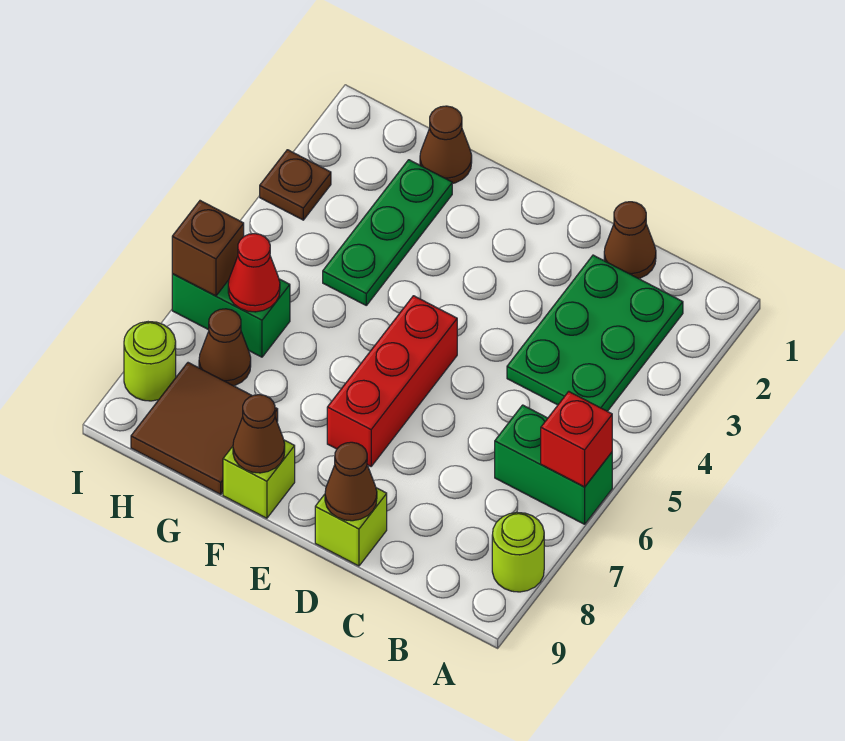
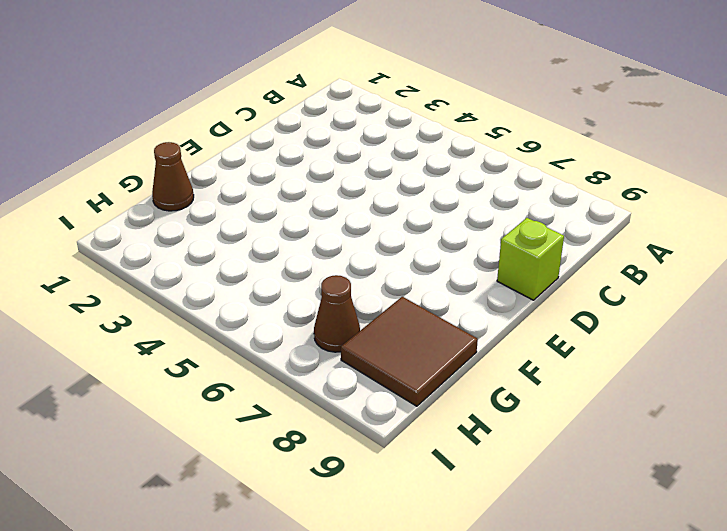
none -> green 1x2 brick [495,405,612,524]
none -> lime 1x1 round brick [492,512,544,592]
none -> green 2x3 plate [507,255,683,411]

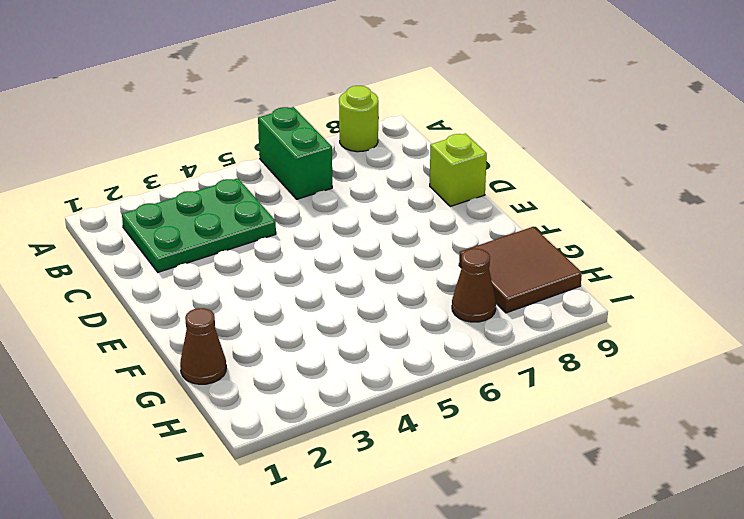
none -> brown 1x1 cone [604,202,656,279]
none -> red 1x3 brick [327,296,457,466]
none -> lime 1x1 brick [223,440,295,518]

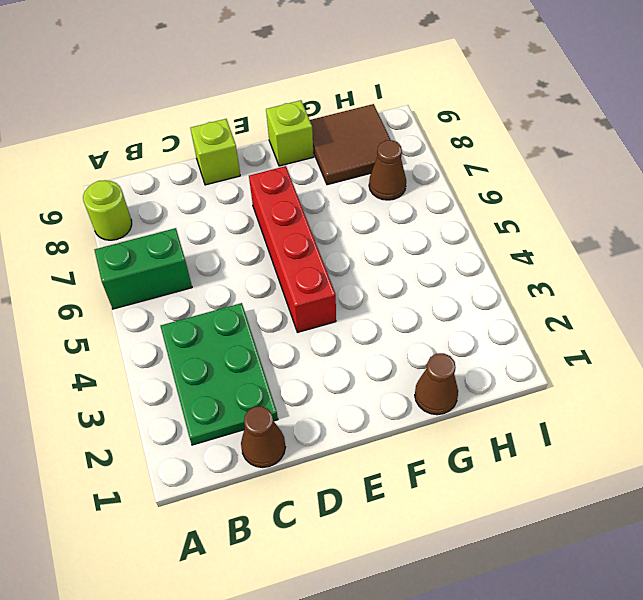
red 1x4 brick [249,166,336,332] -> red 1x3 brick [327,296,457,466]
none -> green 1x3 plate [323,160,452,305]
none -> green 1x2 brick [172,274,290,357]
none -> brown 1x1 plate [260,150,331,220]

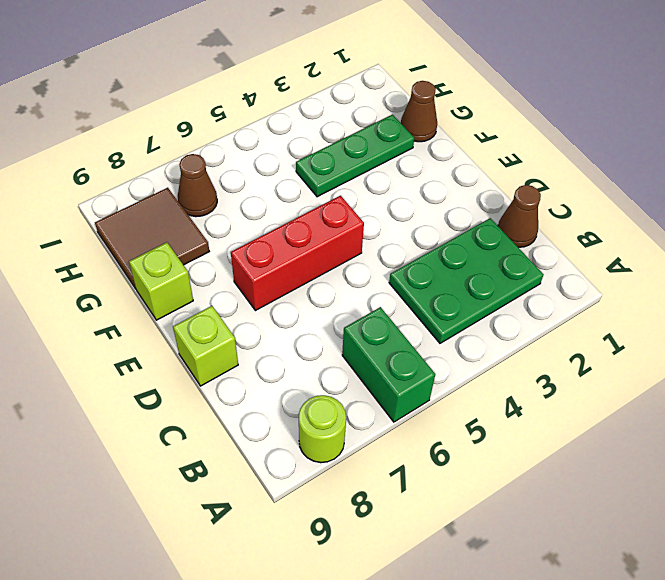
none -> green 1x2 brick [172,274,290,357]
none -> brown 1x1 plate [260,150,331,220]
none -> lime 1x1 round brick [124,322,176,401]

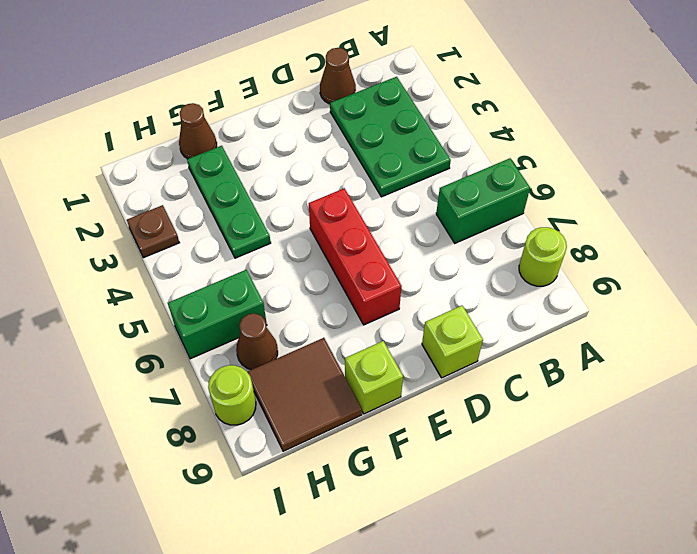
none -> red 1x1 brick [541,391,612,487]
none -> brown 1x1 cone [325,442,377,521]
none -> brown 1x1 cone [233,395,285,473]

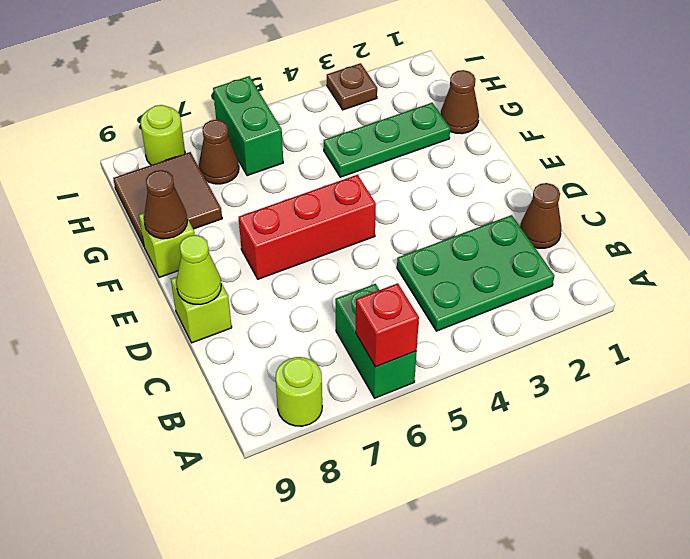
lime 1x1 cone [176,235,221,305] -> brown 1x1 cone [325,442,377,521]
none -> red 1x1 cone [228,234,280,312]
none -> brown 1x1 brick [172,201,244,296]

